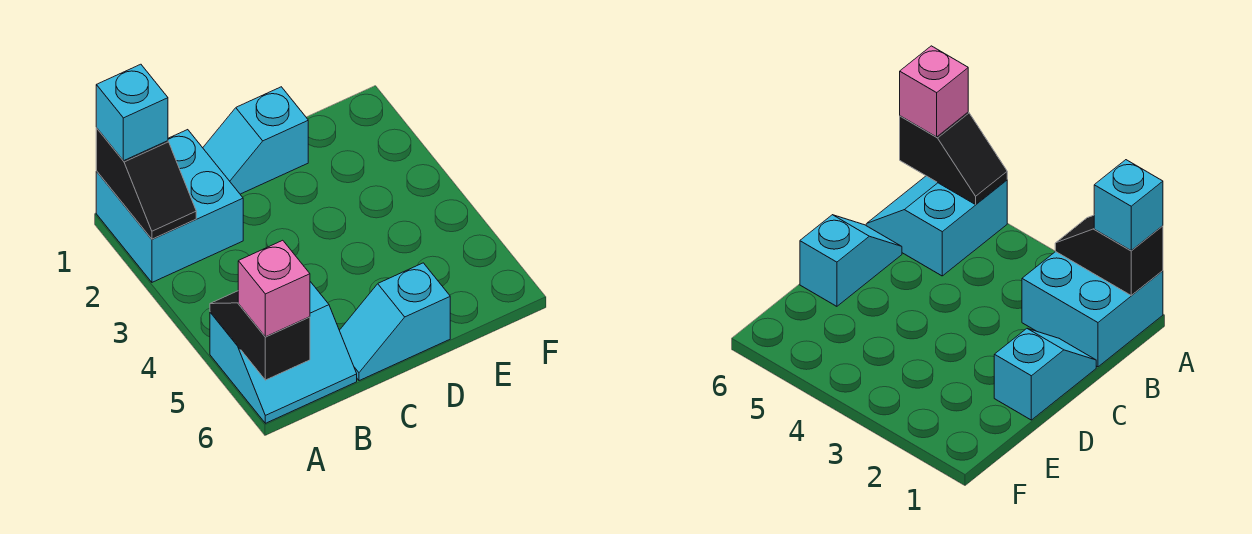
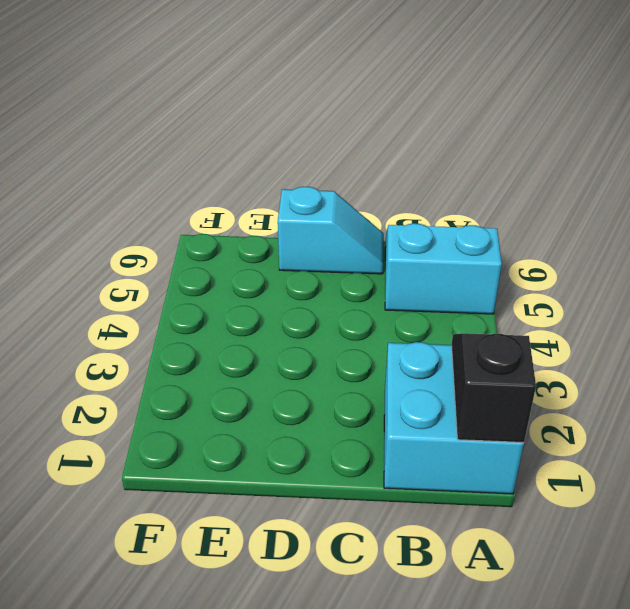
none -> cyan 1x2 slope [203,87,308,194]
none -> black 1x2 slope [210,291,310,380]

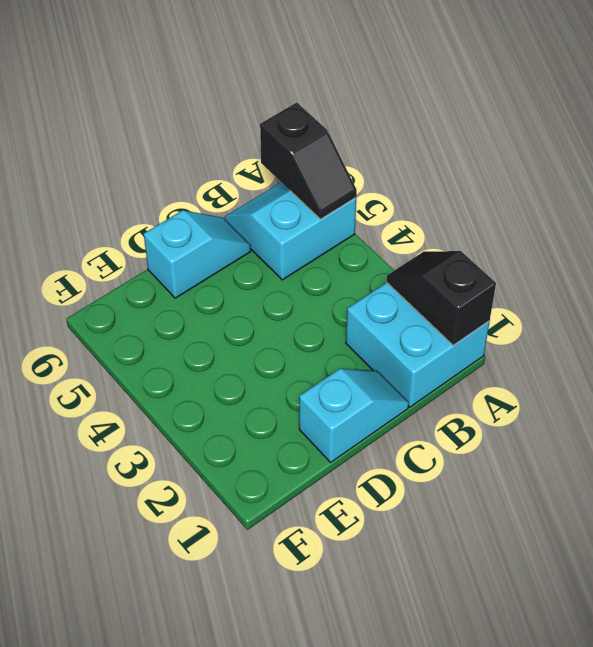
none -> cyan 1x1 brick [96,64,168,161]
none -> pink 1x1 brick [238,240,310,337]

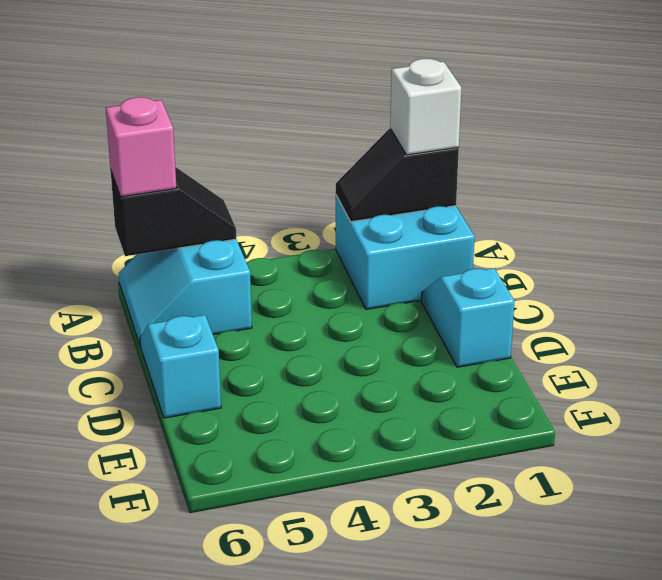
white 1x1 brick [390,59,461,155] -> cyan 1x1 brick [96,64,168,161]

